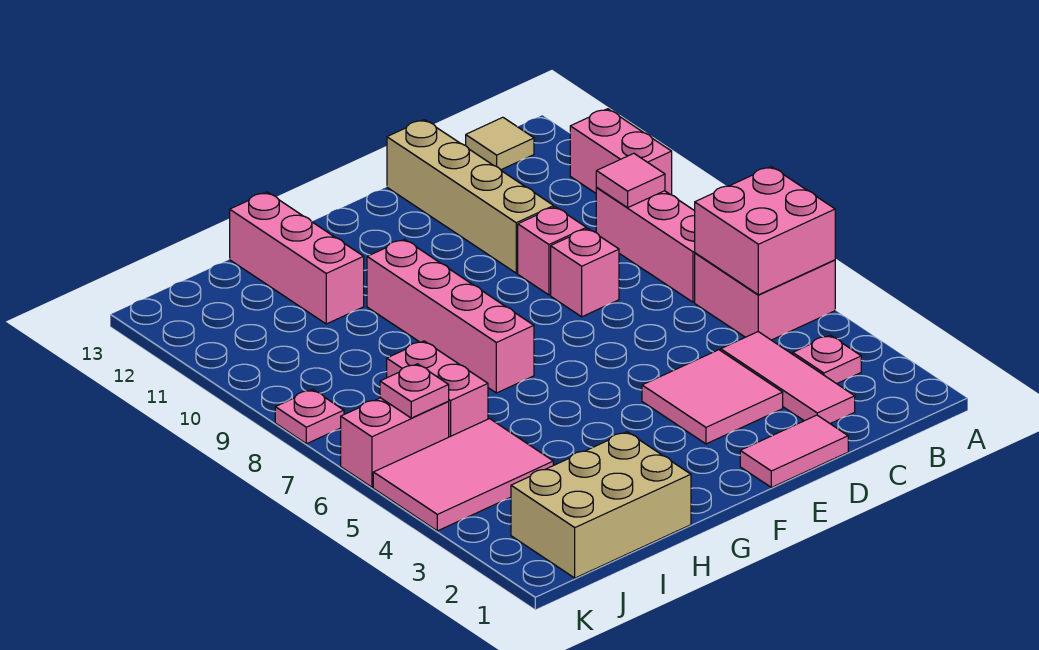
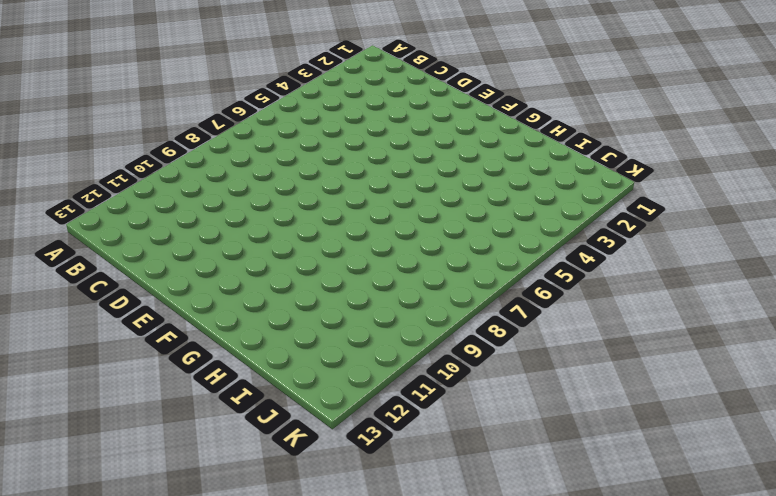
none -> pink 2x2 brick [695,253,835,340]
none -> pink 1x2 brick [570,109,672,195]
none -> pink 1x1 plate [793,335,861,384]

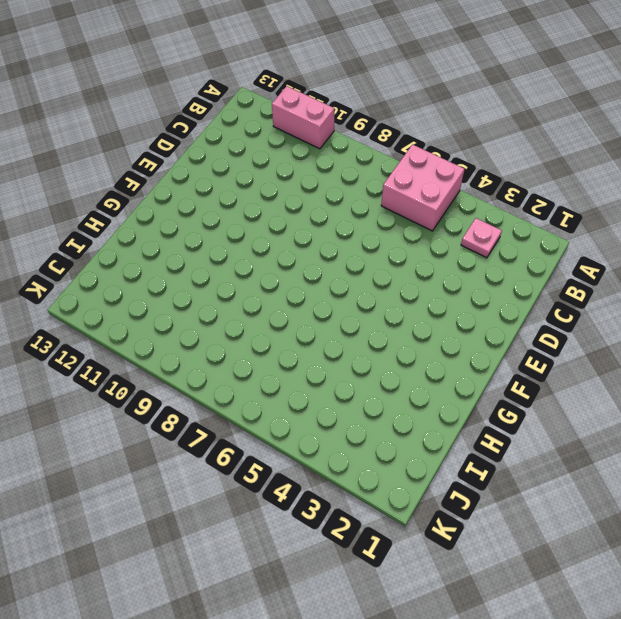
none -> pink 1x3 brick [596,188,695,302]
none -> tan 1x1 tile [466,117,534,170]
none -> pink 1x3 tile [721,332,855,424]

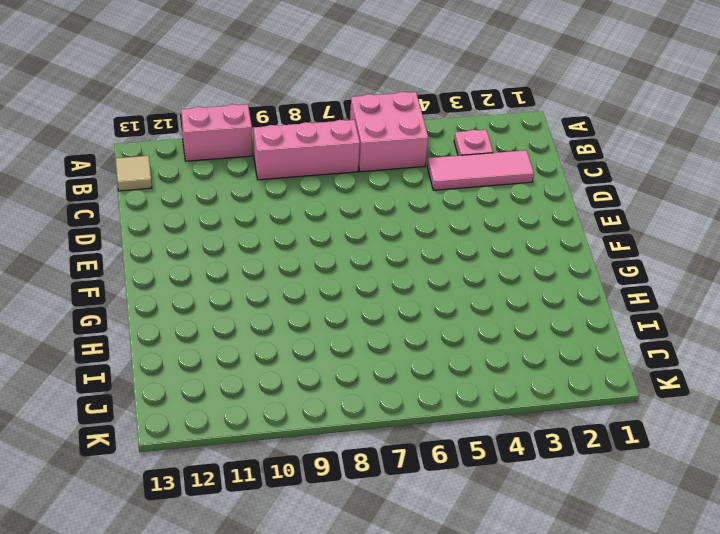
none -> pink 1x2 tile [740,415,848,487]
none -> pink 2x2 tile [642,350,783,444]
none -> pink 1x1 brick [551,229,619,317]

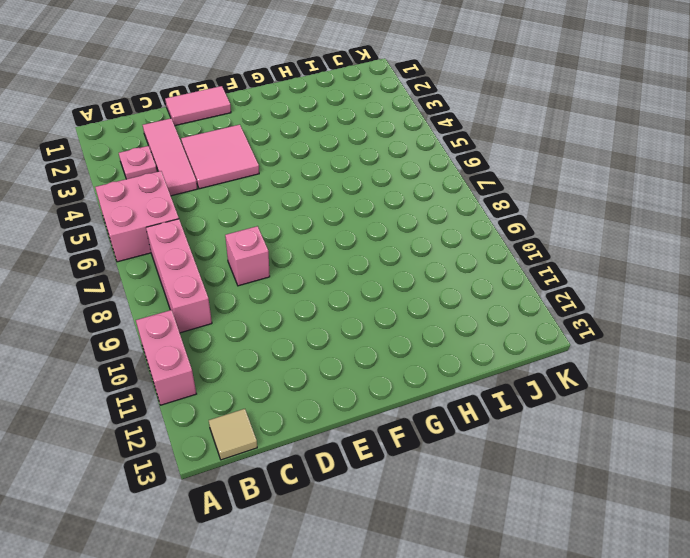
none -> pink 1x1 brick [518,207,586,295]
none -> tan 1x4 brick [387,120,554,273]
none -> pink 1x4 brick [367,239,534,393]

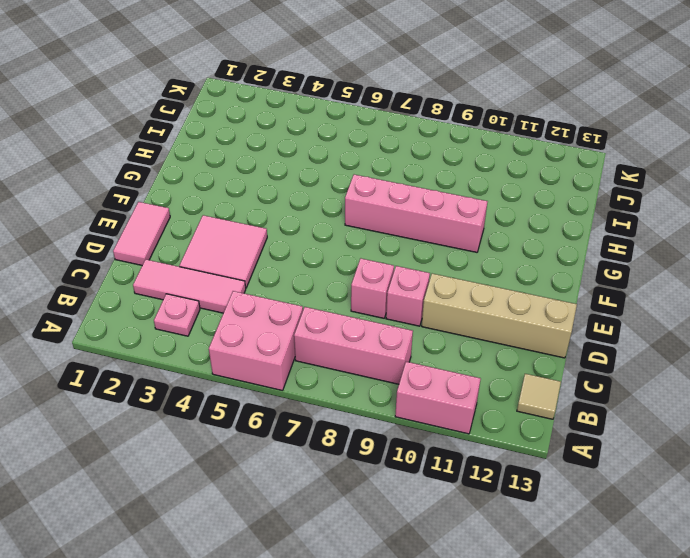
none -> tan 2x3 brick [511,432,691,578]
none -> pink 1x3 brick [230,192,364,324]
none -> pink 2x3 tile [373,419,553,531]

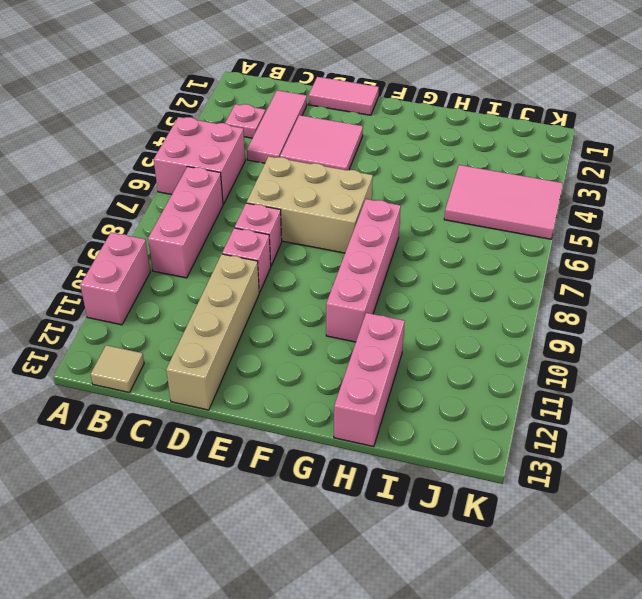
tan 2x3 brick [247,156,373,253] -> tan 2x3 brick moved to [511,432,691,578]
none -> pink 1x2 brick [387,341,488,437]
none -> pink 1x2 brick [341,398,449,487]
none -> pink 1x1 plate [275,390,344,444]

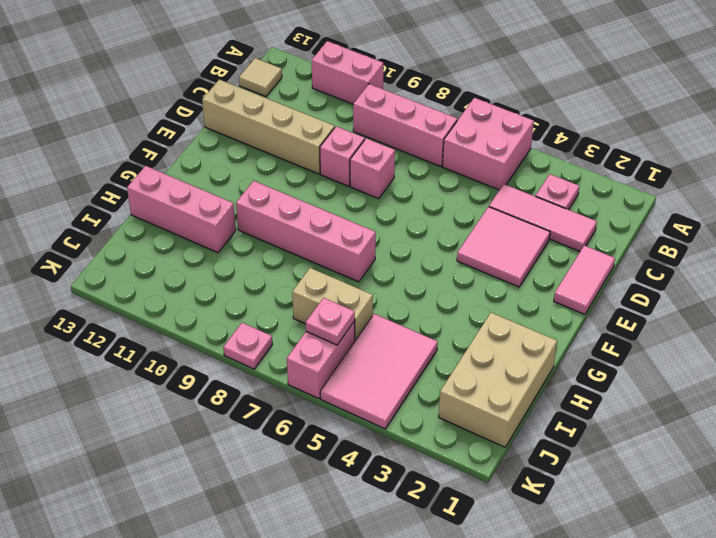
tan 1x2 brick [292,268,373,340] -> pink 1x2 brick [387,341,488,437]
none -> pink 2x2 brick [695,167,835,295]
none -> pink 1x1 tile [596,153,665,208]

